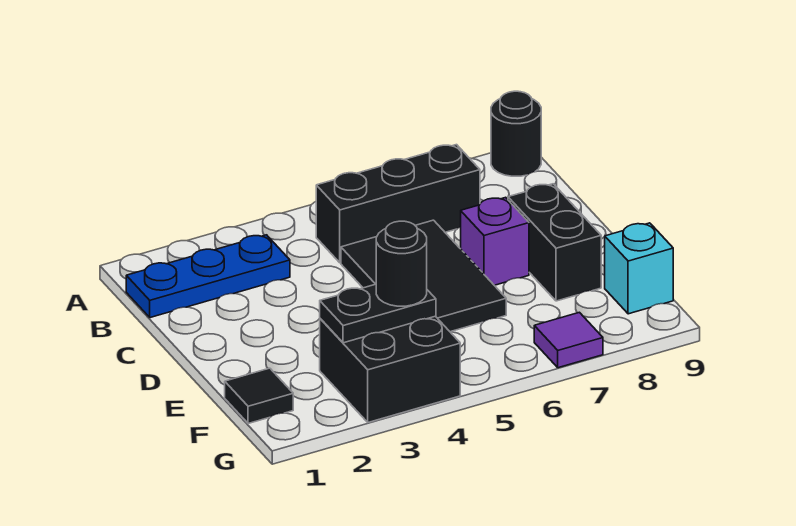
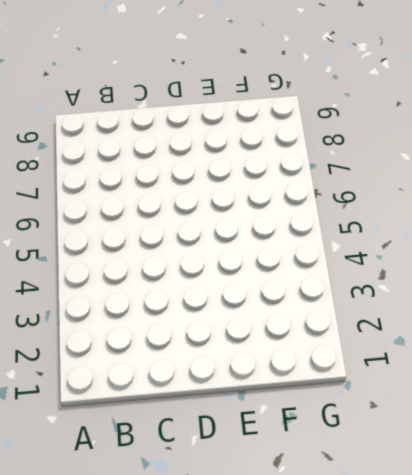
none -> black 1x1 round brick [491,91,541,176]
none -> blue 1x3 plate [126,235,290,318]
none -> black 1x3 brick [316,145,480,263]

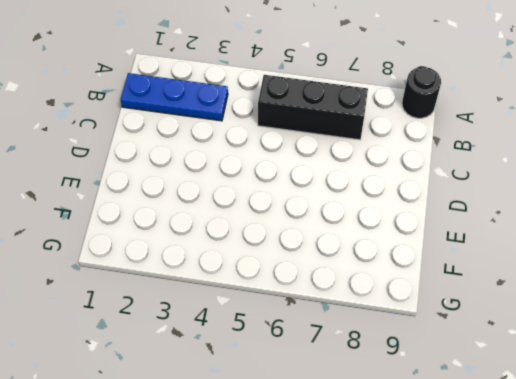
none -> black 2x3 tile [341,220,506,332]
none -> purple 1x1 brick [461,197,529,285]
none -> black 1x2 brick [508,184,601,301]

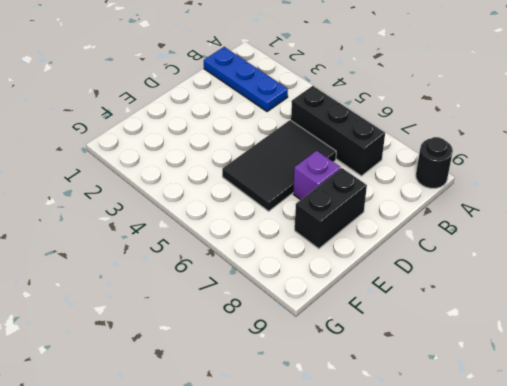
none -> black 1x1 tile [225,368,293,424]
none -> black 2x2 brick [320,316,460,422]
none -> cyan 1x1 brick [605,223,673,314]

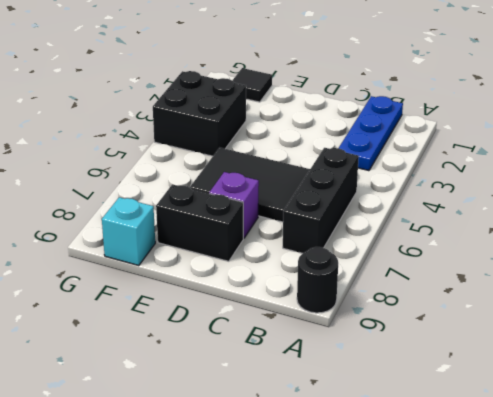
none -> purple 1x1 tile [534,312,603,368]
none -> black 1x2 plate [320,284,436,343]
none -> black 1x1 round brick [376,221,427,306]

